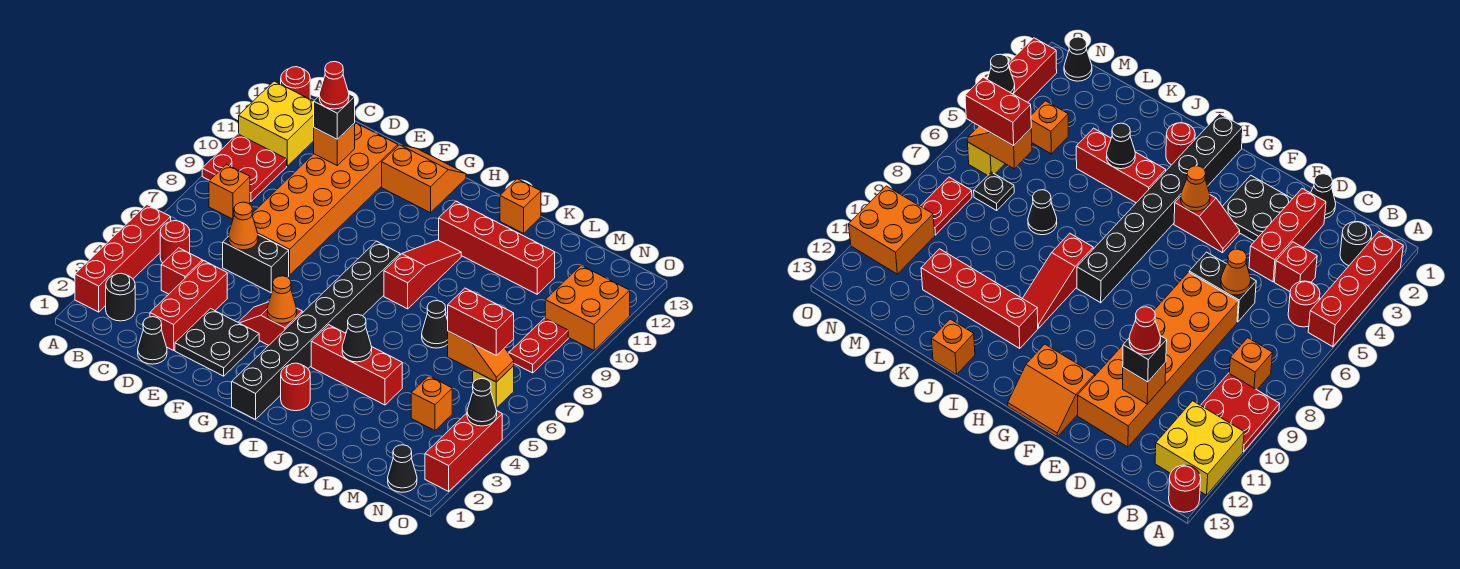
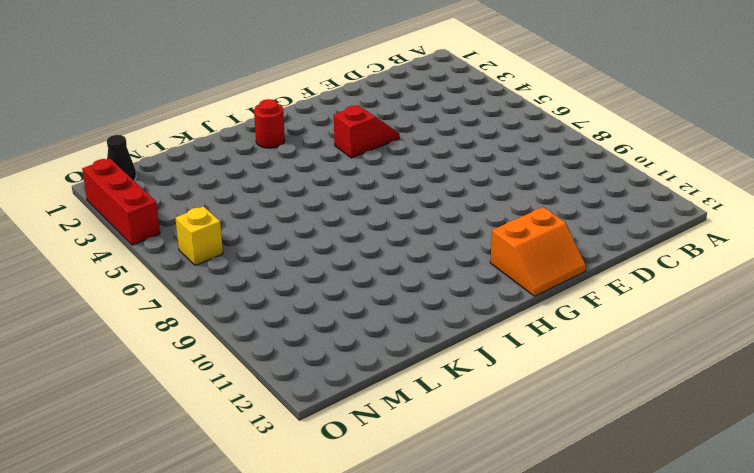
none -> red 1x4 brick [75,205,171,312]
none -> red 2x2 plate [202,134,287,201]
none -> yellow 2x2 brick [239,81,314,166]
none -> red 1x1 round brick [281,67,310,99]

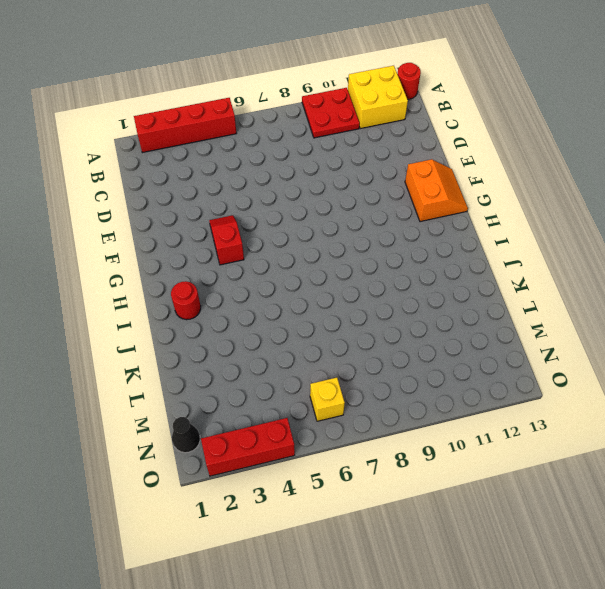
none -> black 1x1 round brick [106,273,135,321]
none -> red 1x1 round brick [160,221,190,263]
none -> orange 1x1 brick [209,164,250,219]
none -> red 1x1 brick [161,248,202,294]

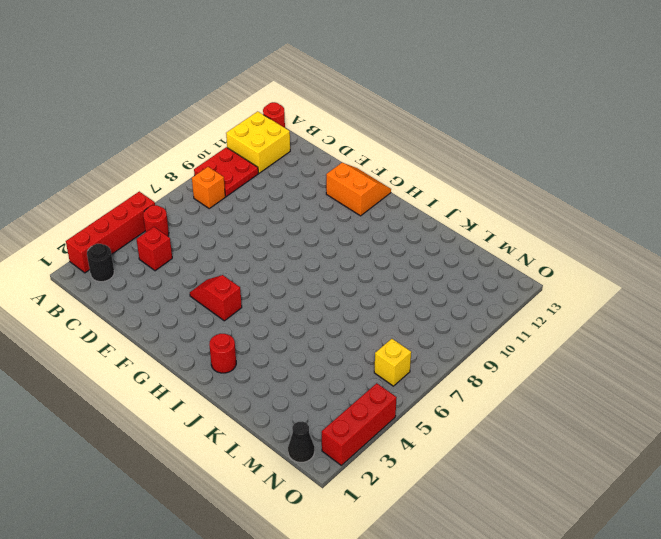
none -> black 1x1 cone [138,317,167,364]
none -> red 1x3 brick [150,261,227,350]
none -> black 1x2 brick [223,235,289,293]
none -> orange 2x6 brick [252,123,398,275]

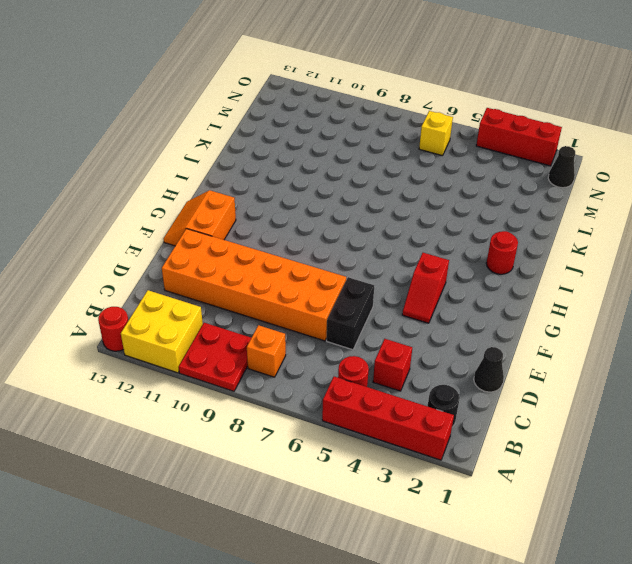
none -> red 1x3 brick [150,261,227,350]
none -> black 2x2 plate [175,309,259,376]
none -> black 1x8 brick [232,241,400,419]
none -> red 1x3 brick [311,325,402,405]

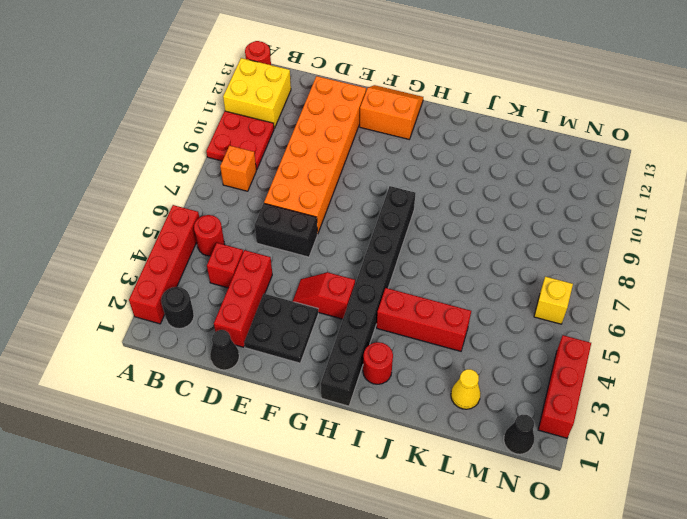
yellow 1x1 cone [451,369,481,409] -> none
none -> red 1x3 slope [384,240,461,309]
none -> red 1x4 brick [439,201,555,294]
none -> orange 1x1 brick [500,179,541,233]
none -> black 1x1 cone [422,301,448,348]

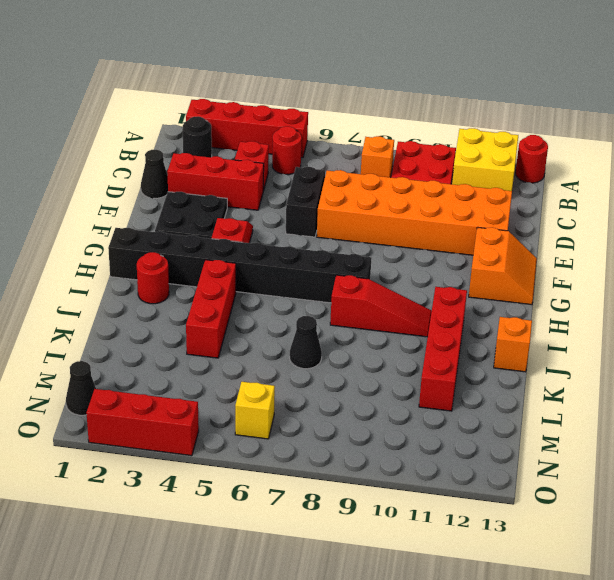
none -> orange 1x1 brick [411,376,452,431]
none -> black 1x1 plate [974,172,1014,210]
none -> red 1x2 plate [509,318,568,373]
none -> orange 2x2 brick [545,265,630,350]

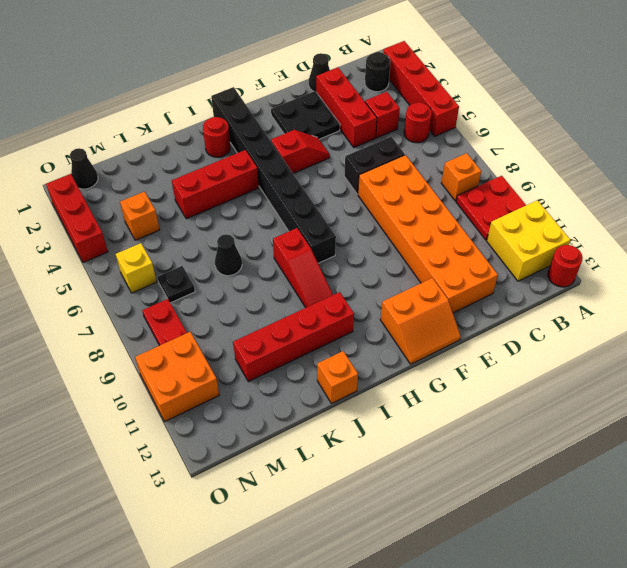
none -> orange 1x1 cone [229,202,258,250]
none -> orange 1x1 brick [314,123,355,165]
none -> orange 1x1 cone [267,276,297,323]
none -> black 1x1 cone [342,314,372,362]

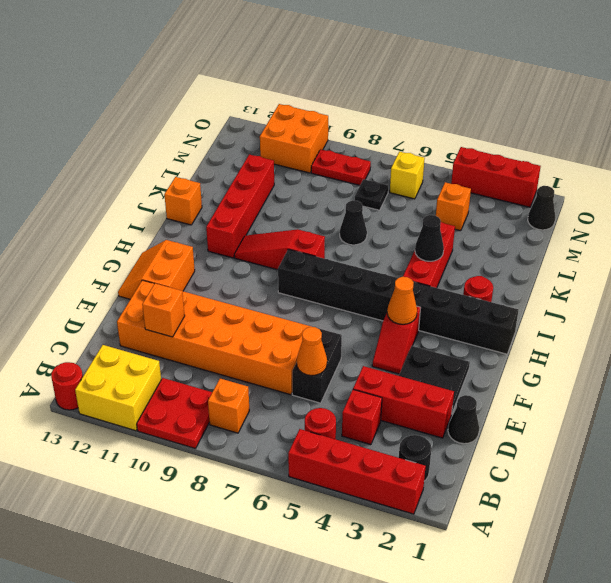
none -> orange 1x2 slope [448,331,514,382]
none -> black 1x1 cone [467,379,497,426]
none -> black 1x1 brick [314,94,355,139]
none -> red 1x2 brick [448,288,514,355]

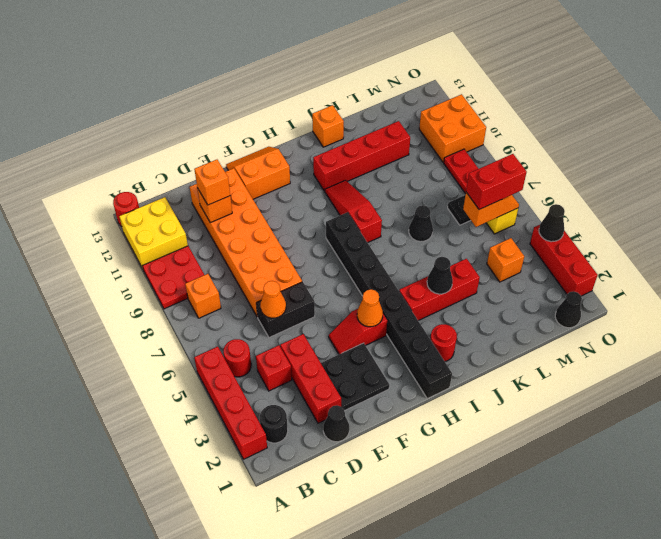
orange 1x1 brick [194,160,230,205] -> black 1x1 brick [314,94,355,139]
none -> red 1x1 cone [319,62,349,109]

